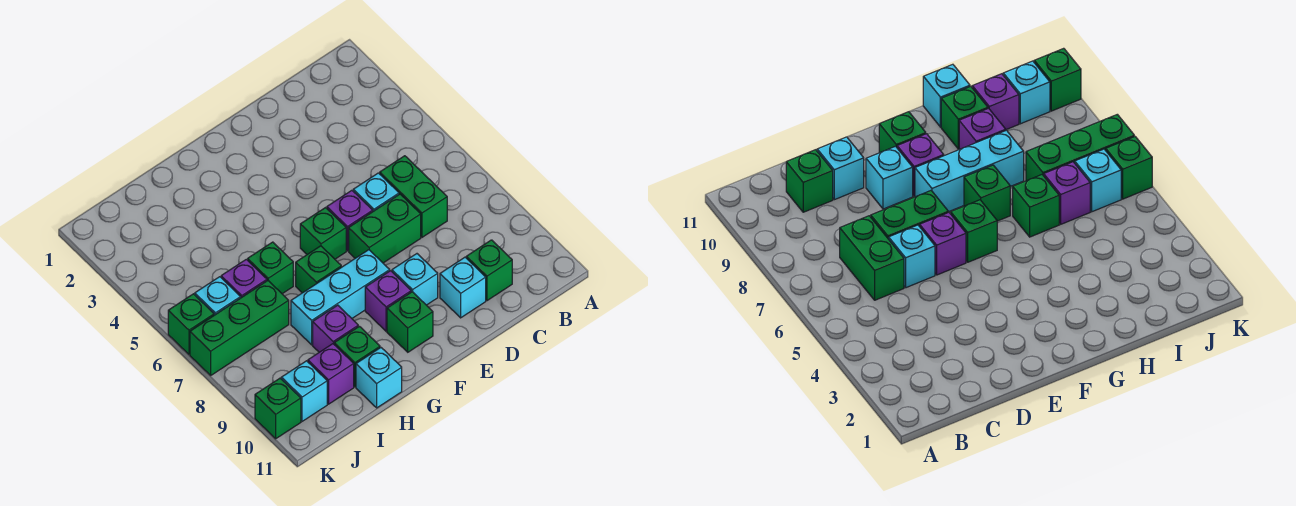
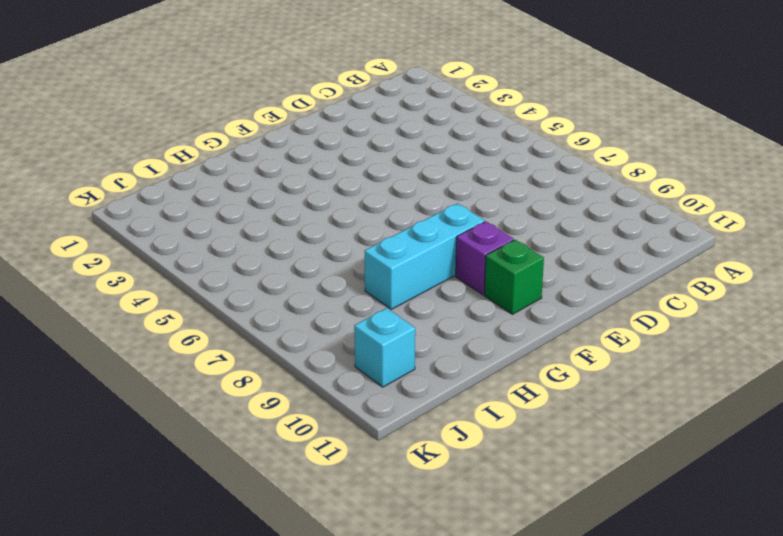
none -> green 1x2 brick [380,156,447,237]
none -> green 1x1 brick [466,240,512,301]
none -> cyan 1x1 brick [353,173,399,211]

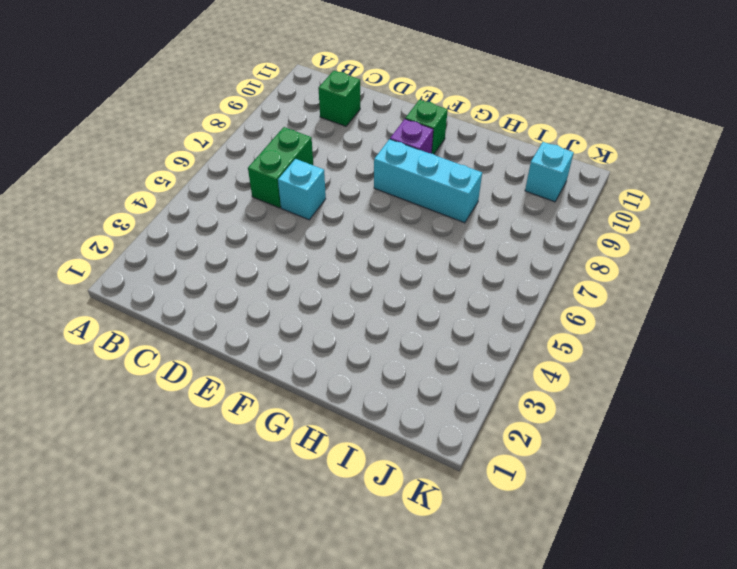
none -> green 1x2 brick [349,194,421,263]
none -> cyan 1x1 brick [440,257,486,318]
none -> purple 1x1 brick [327,190,373,251]

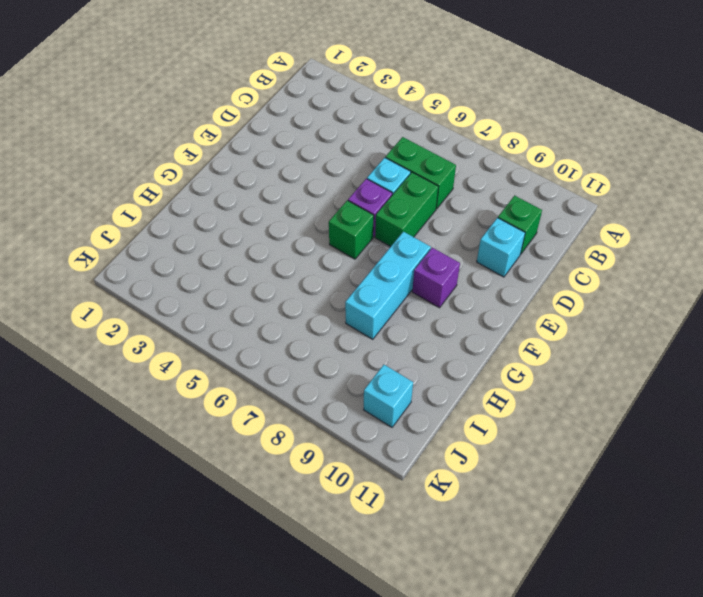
none -> cyan 1x1 brick [392,254,438,305]
none -> green 1x1 brick [387,292,433,352]
none -> green 1x1 brick [296,246,341,293]

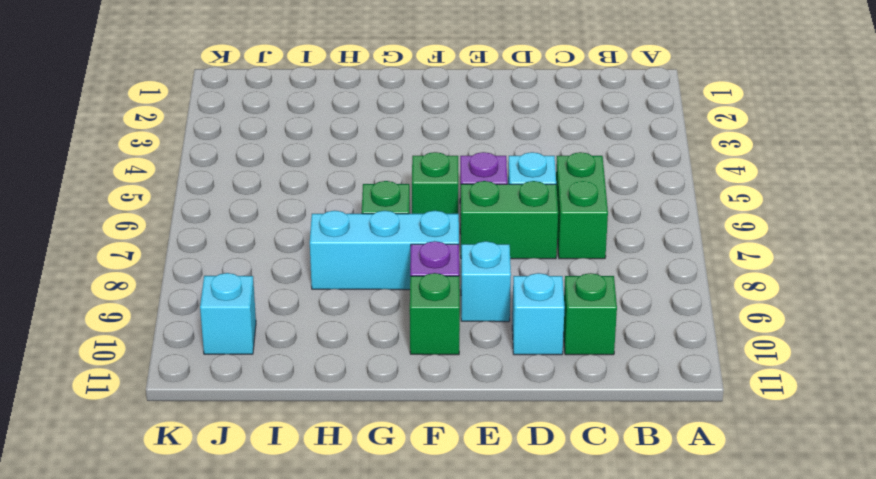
none -> green 1x1 brick [248,242,293,294]
none -> purple 1x1 brick [313,305,358,352]
none -> green 1x1 brick [334,326,380,387]

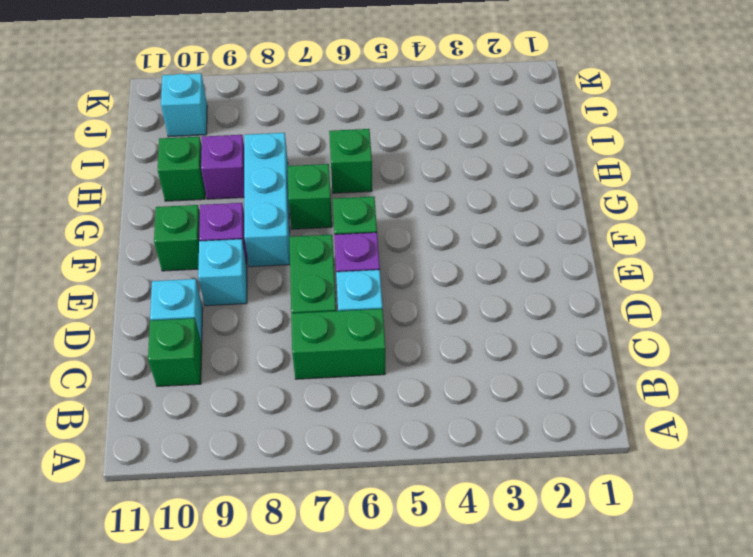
none -> cyan 1x1 brick [356,348,402,408]
none -> purple 1x1 brick [221,259,267,298]
none -> green 1x3 brick [190,281,289,375]

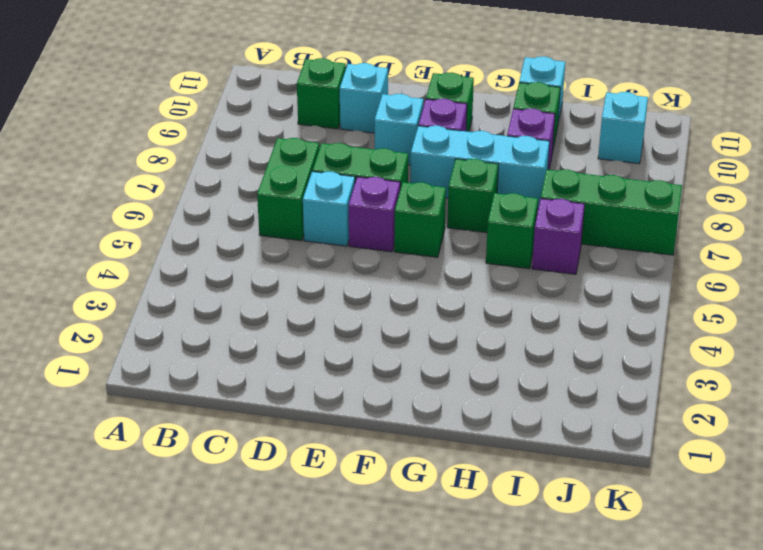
none -> purple 1x1 brick [308,344,354,404]
none -> cyan 1x1 brick [195,277,241,315]
none -> green 1x1 brick [168,294,214,354]

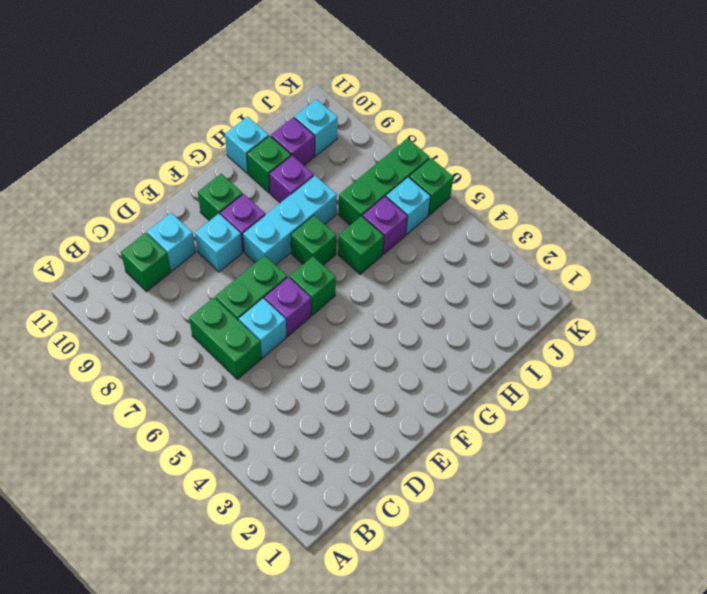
none -> green 1x1 brick [255,378,301,439]

